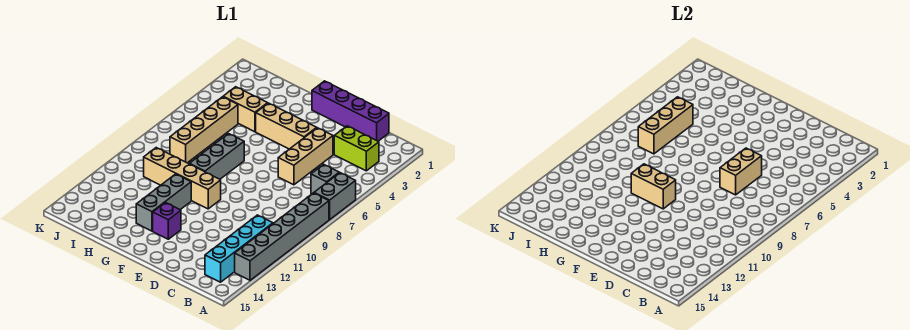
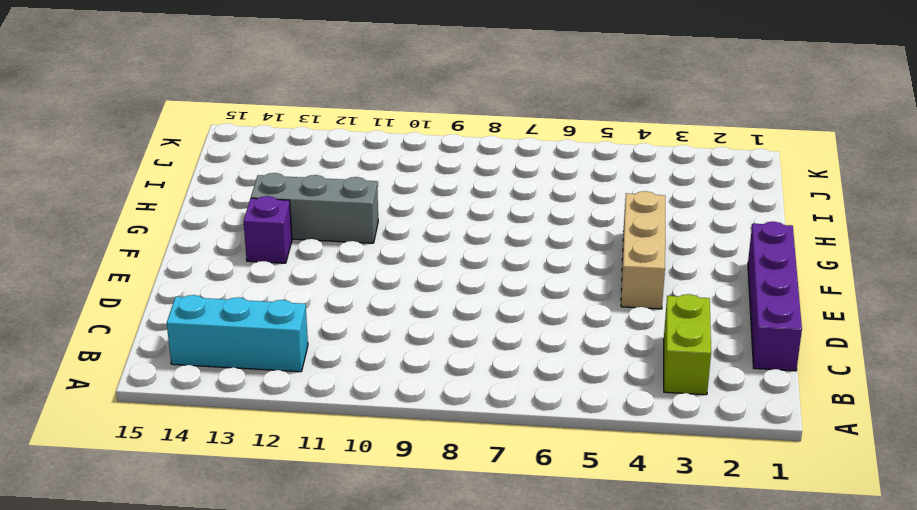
cyan 1x3 brick [167,295,308,372] -> cyan 1x4 brick [205,215,273,282]
none -> grey 1x2 brick [314,173,356,220]
none -> grey 1x6 brick [235,193,329,280]
none -> grey 1x1 brick [311,164,339,194]

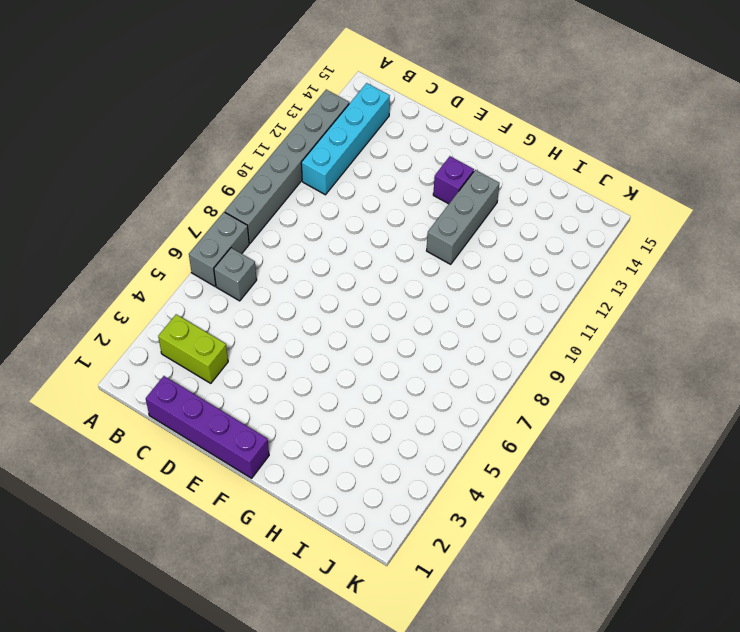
none -> tan 1x3 brick [278,128,333,185]
none -> tan 1x3 brick [256,103,316,149]
none -> tan 1x4 brick [144,148,221,209]

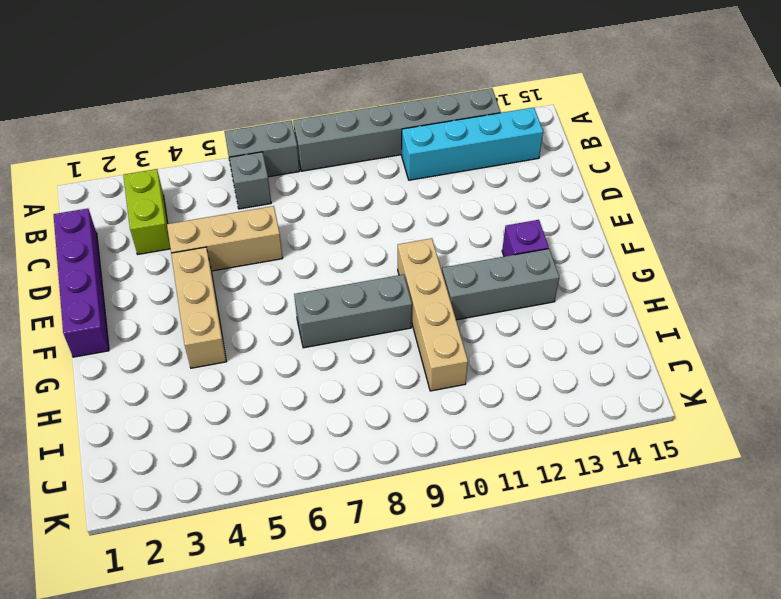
none -> tan 1x2 brick [223,87,268,132]
none -> tan 1x4 brick [170,97,238,163]
none -> tan 1x2 brick [720,148,762,195]

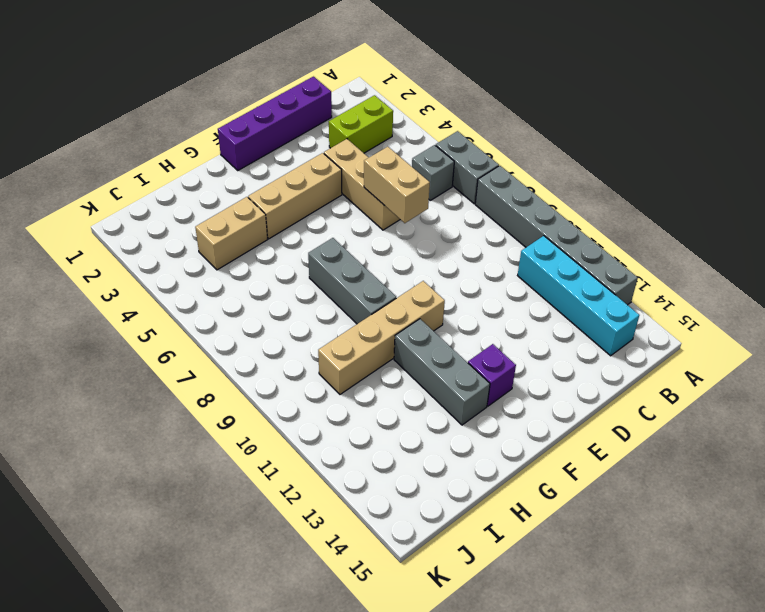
none -> tan 1x4 brick [170,97,238,163]
none -> tan 1x2 brick [631,164,676,209]
none -> tan 1x3 brick [638,97,693,154]

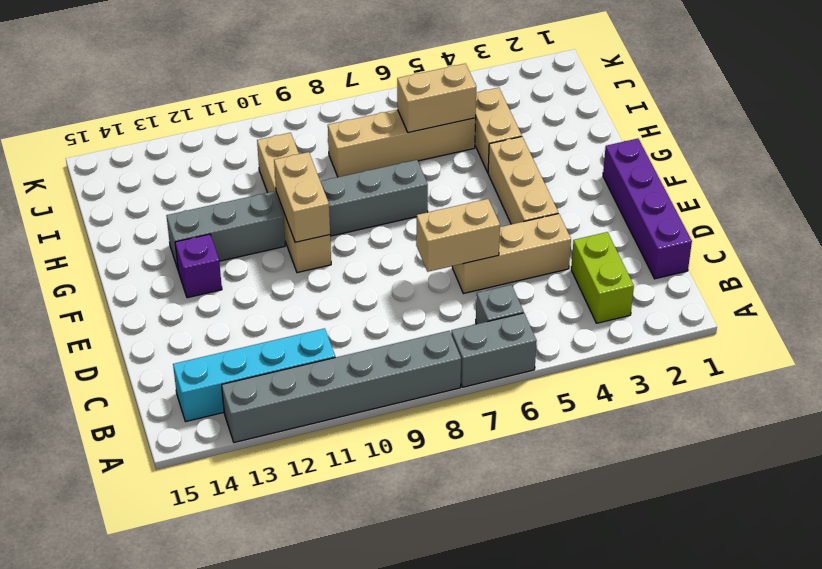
tan 1x2 brick [397,64,476,133] -> tan 1x3 brick [638,97,693,154]

